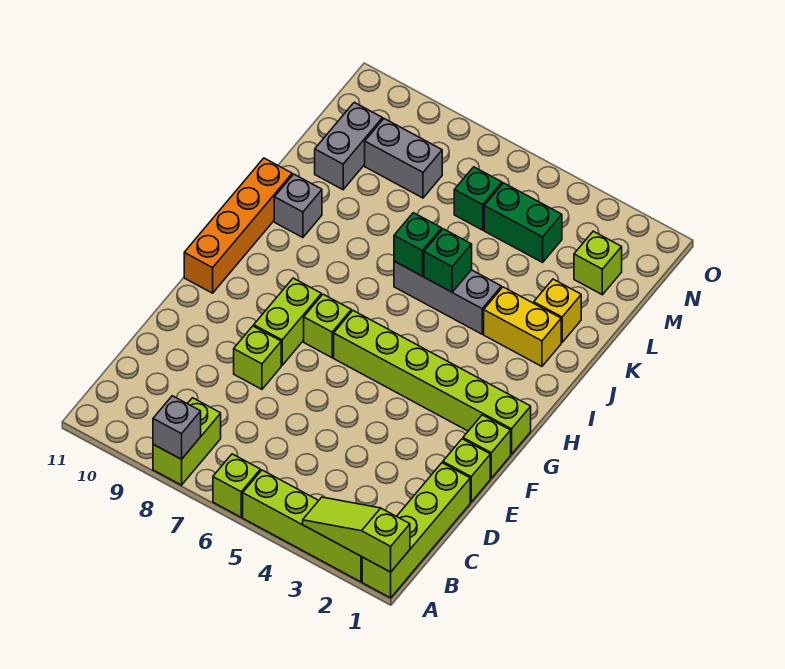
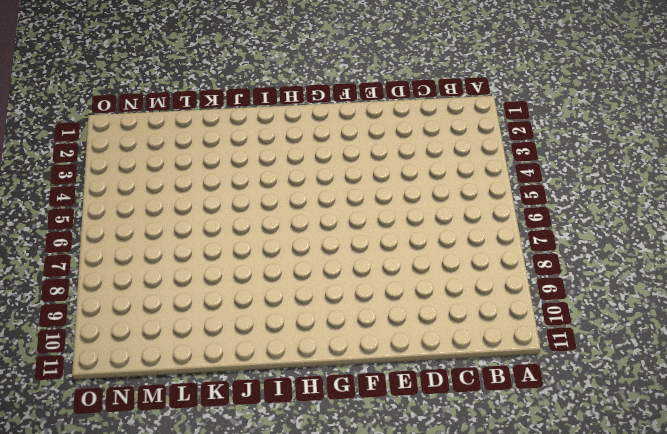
none -> lime 1x4 brick [362,463,470,598]
none -> lime 1x4 brick [243,470,362,582]
none -> lime 1x1 brick [213,454,260,517]

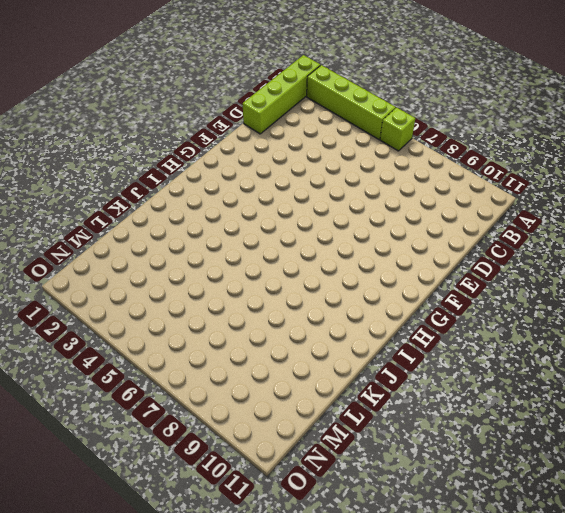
none -> lime 1x2 brick [153,398,221,485]
none -> lime 1x1 brick [443,439,490,502]
none -> lime 1x1 brick [234,326,281,389]

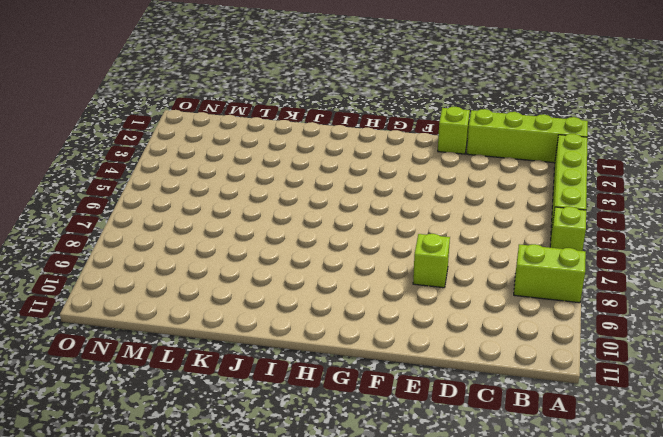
none -> lime 1x1 brick [463,415,511,478]
none -> lime 1x2 brick [254,278,321,365]
none -> lime 1x6 brick [334,311,531,454]

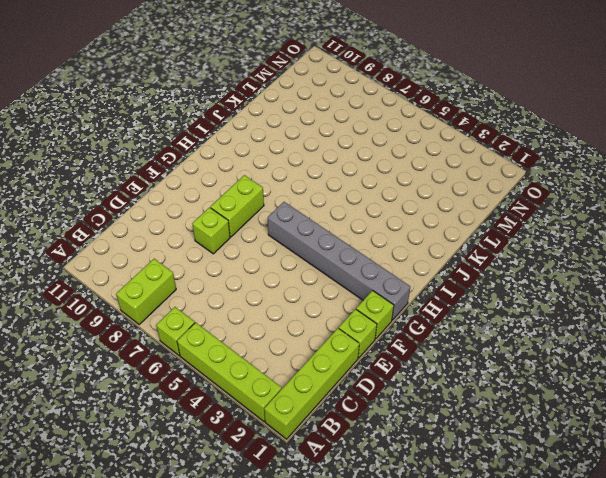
grey 1x6 brick [268,202,410,320] -> lime 1x6 brick [334,311,531,454]
none -> lime 1x1 brick [304,294,351,358]
none -> orange 1x4 brick [184,158,292,293]
none -> yellow 1x2 brick [484,287,561,366]

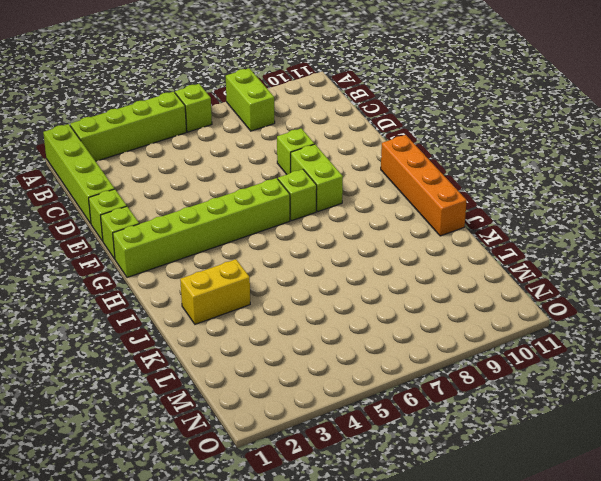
none -> grey 1x3 brick [394,261,501,334]
none -> grey 1x1 brick [274,174,322,238]
none -> yellow 1x1 brick [534,279,581,342]

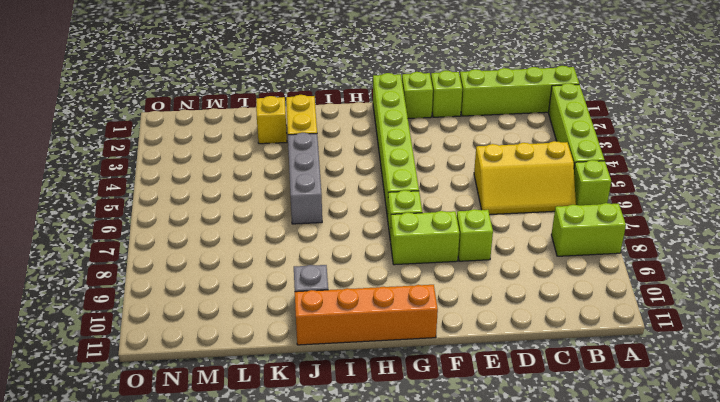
yellow 2x3 slope [474,141,576,215] -> none
none -> grey 1x2 brick [315,102,383,190]
none -> lime 1x1 brick [574,231,622,295]
none -> green 1x2 brick [484,183,562,262]

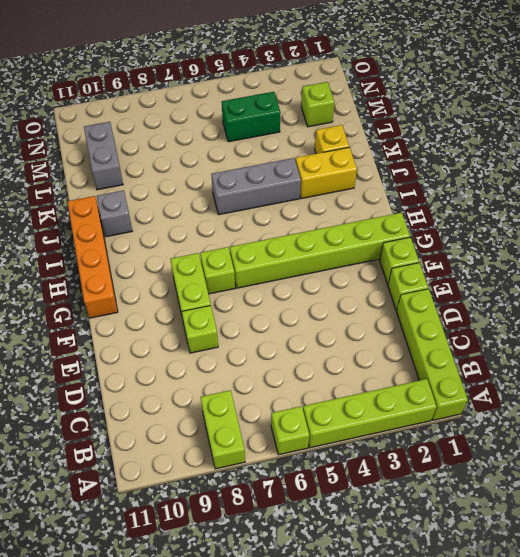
none -> green 1x1 brick [454,167,502,230]
none -> grey 1x2 brick [365,119,442,198]
none -> lime 1x3 slope [303,497,410,572]

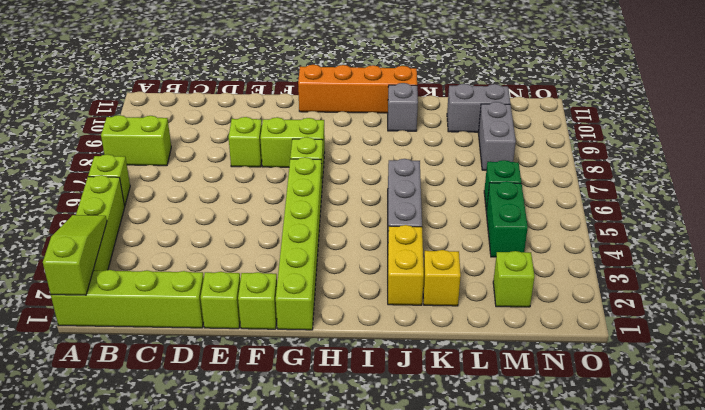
none -> grey 1x1 brick [153,396,201,459]
none -> green 1x1 brick [424,229,472,292]
none -> green 1x1 brick [394,213,442,276]

